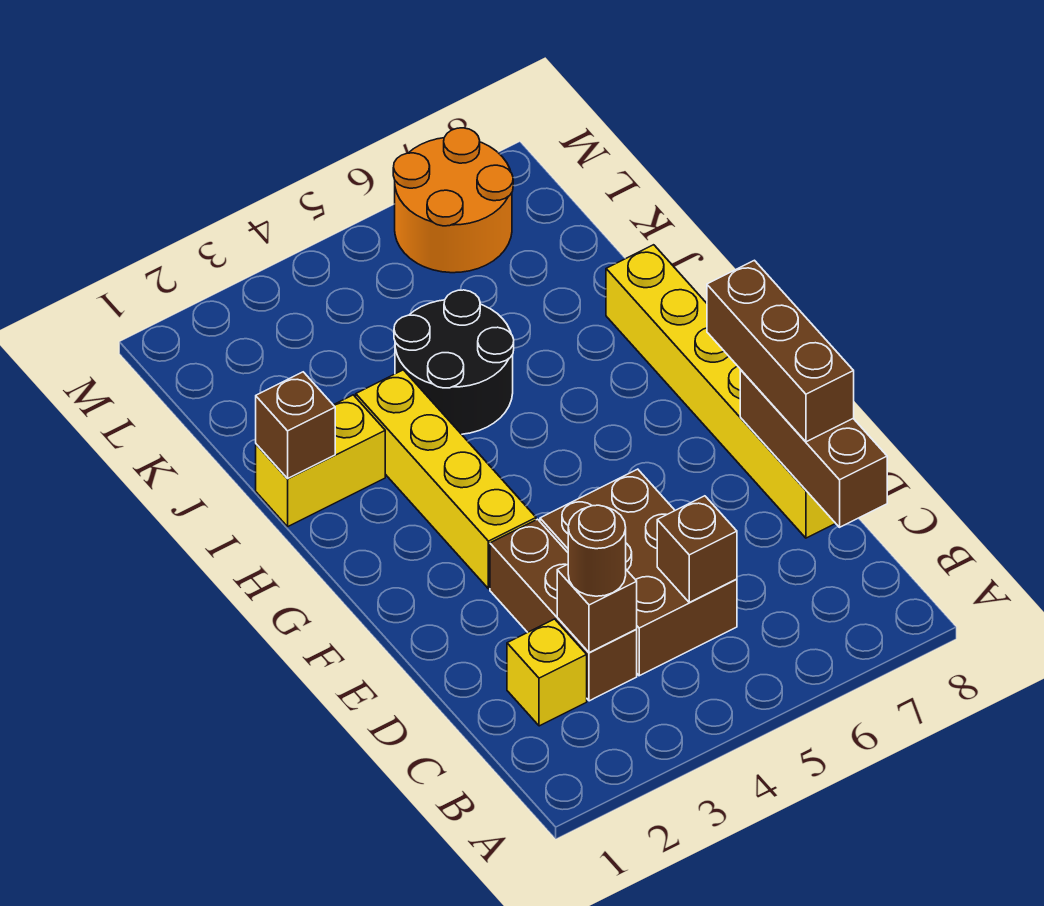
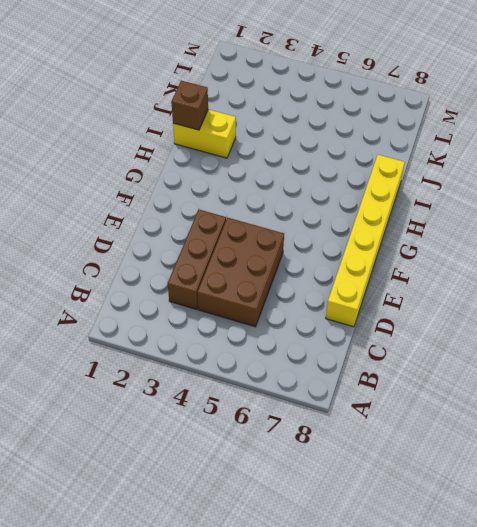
none -> yellow 1x1 brick [507,619,587,726]
none -> yellow 1x4 brick [356,370,536,589]
none -> black 2x2 round brick [394,290,514,434]

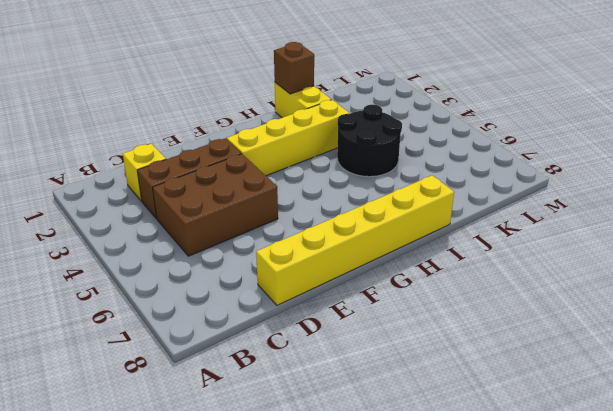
none -> orange 2x2 round brick [393,128,513,273]
none -> brown 1x1 brick [557,564,637,653]
none -> brown 1x1 brick [657,496,737,602]

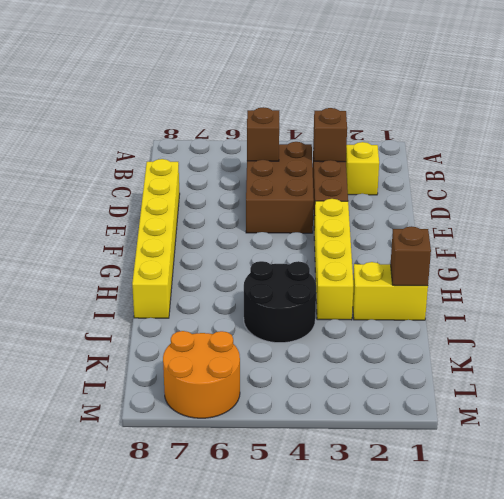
none -> brown 1x3 brick [740,370,887,527]
none -> brown 1x1 round brick [568,505,626,596]
none -> brown 1x3 brick [707,260,854,442]

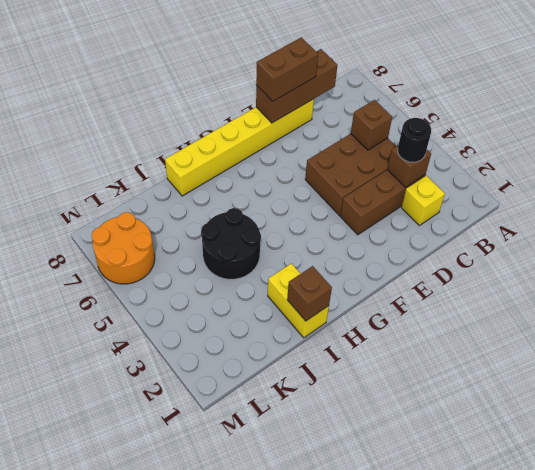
black 1x1 round brick [398,118,431,162] -> brown 1x1 round brick [568,505,626,596]
brown 1x2 brick [256,37,318,101] -> brown 1x3 brick [707,260,854,442]
none -> yellow 1x4 brick [356,370,536,589]

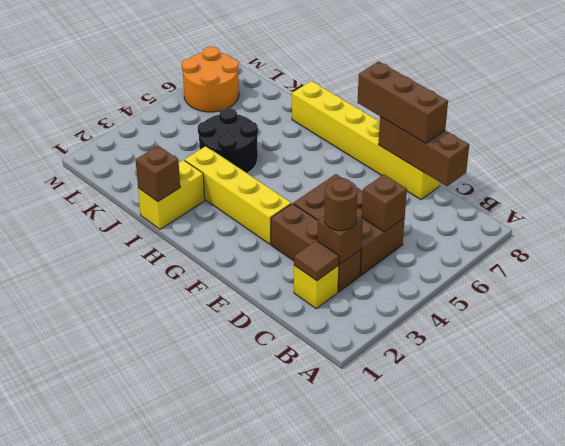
brown 1x1 tile [294,241,339,281] -> none

